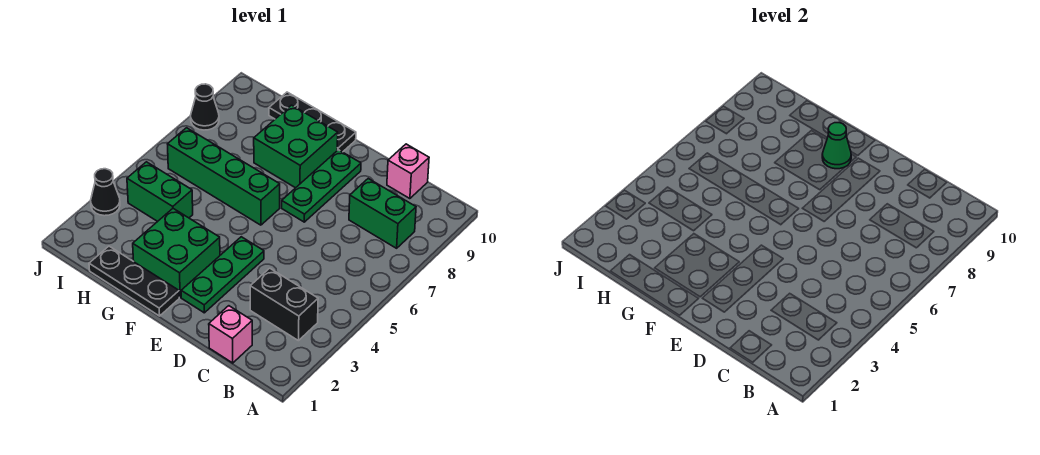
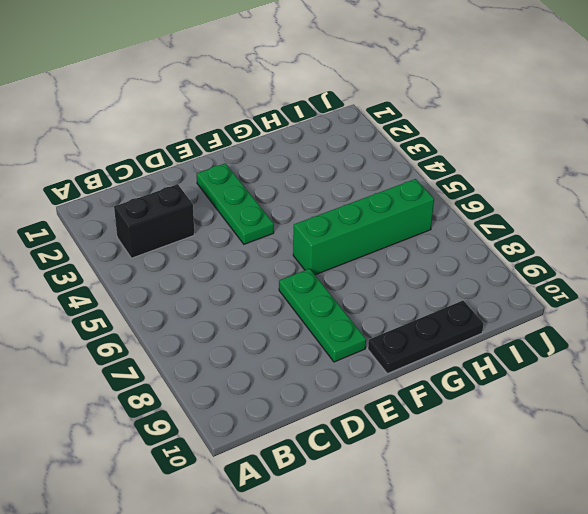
none -> green 1x2 brick [349,179,416,248]
none -> pink 1x1 brick [209,306,252,363]
none -> pink 1x1 brick [387,144,429,199]

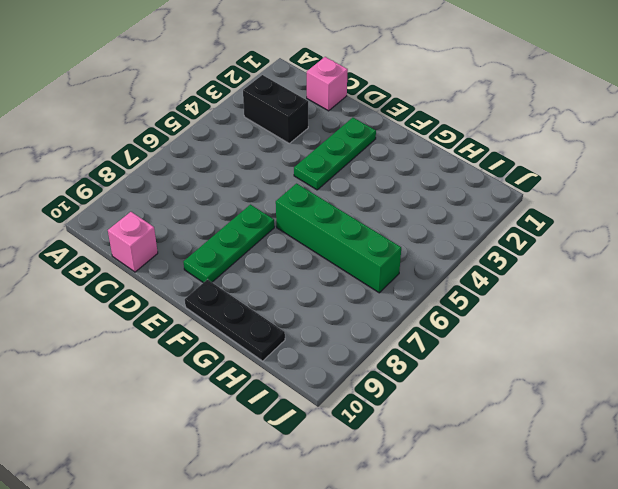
none -> green 1x2 brick [349,179,416,248]
none -> black 1x3 plate [89,246,179,316]
none -> green 2x2 brick [133,209,220,297]

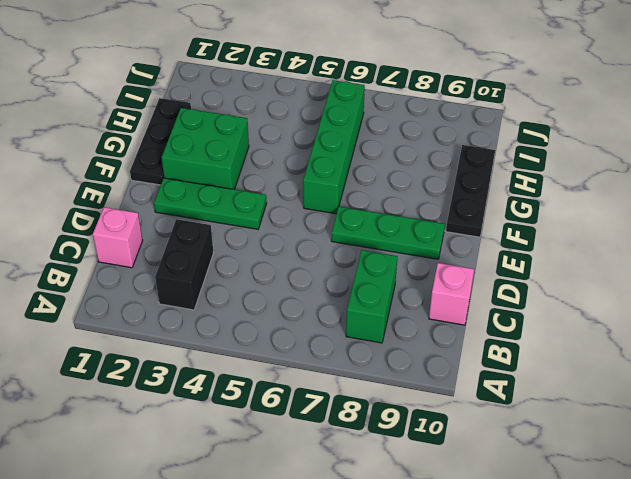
none -> green 2x2 brick [254,105,338,188]
none -> green 1x2 brick [127,162,193,221]
none -> black 1x1 cone [91,169,120,216]

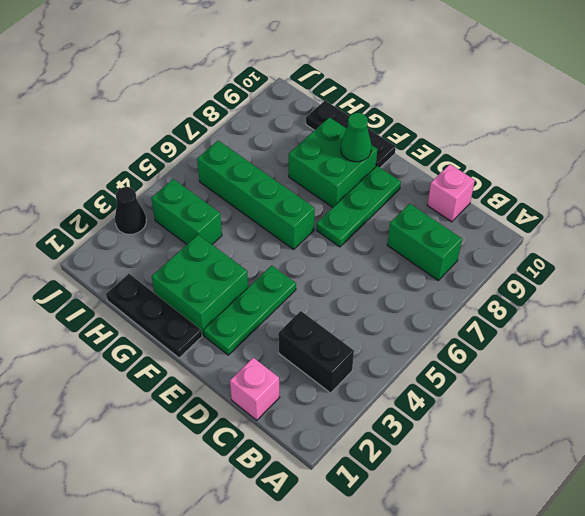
none -> black 1x1 cone [191,84,219,130]

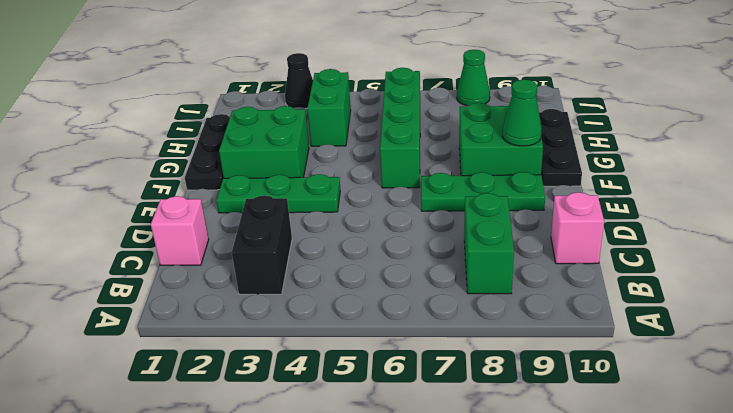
green 1x1 cone [457,50,490,106] -> black 1x1 cone [191,84,219,130]

